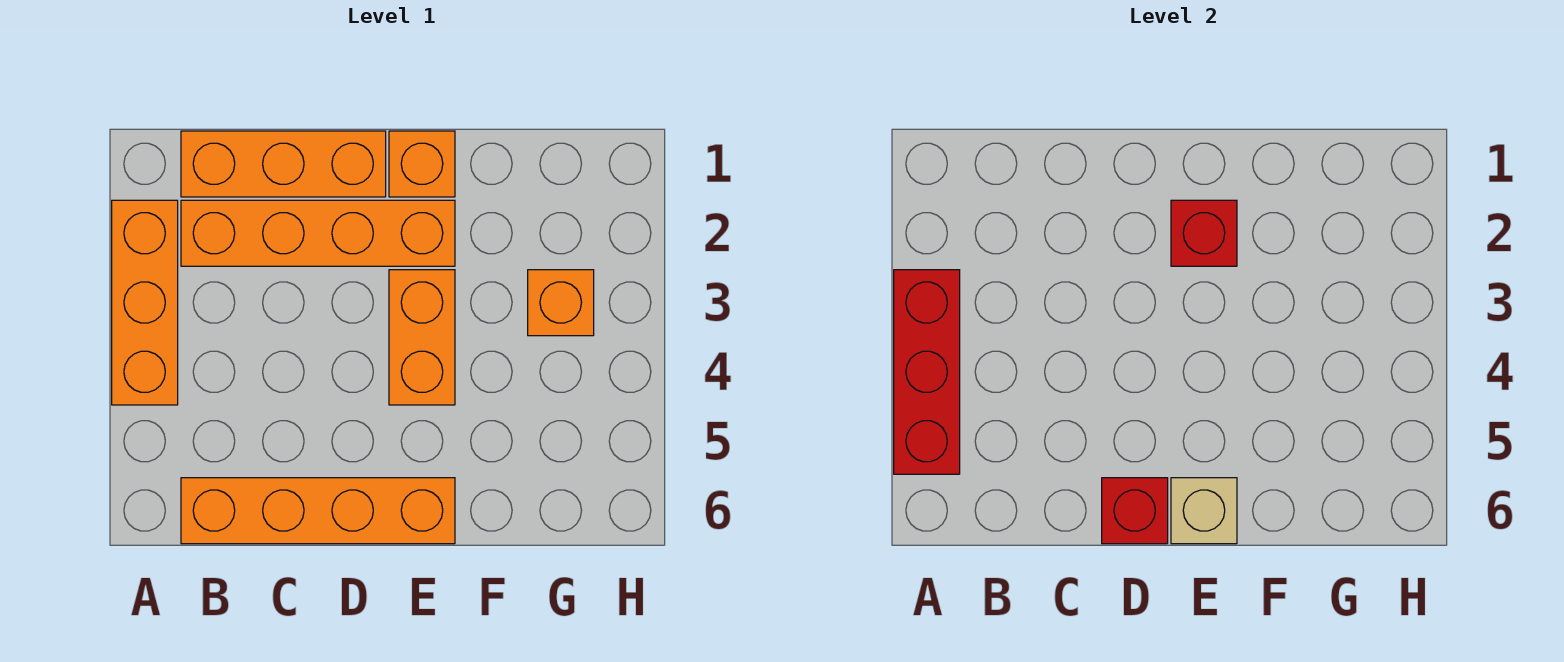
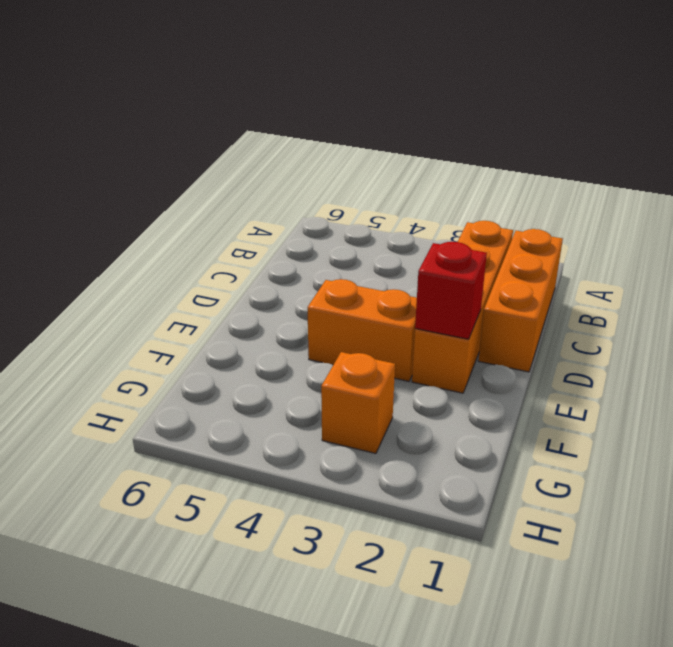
none -> orange 1x3 brick [112,200,178,405]
none -> orange 1x4 brick [181,478,455,544]

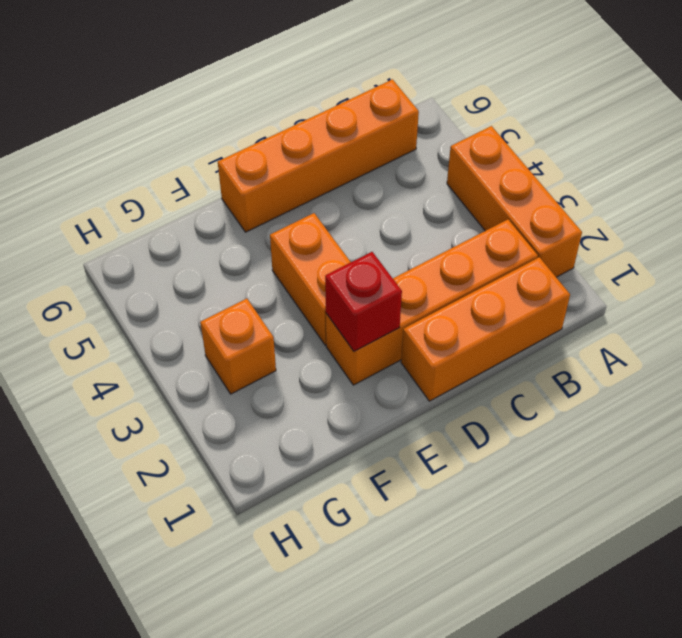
none -> orange 1x1 brick [389,131,455,197]
none -> red 1x3 brick [894,270,960,474]

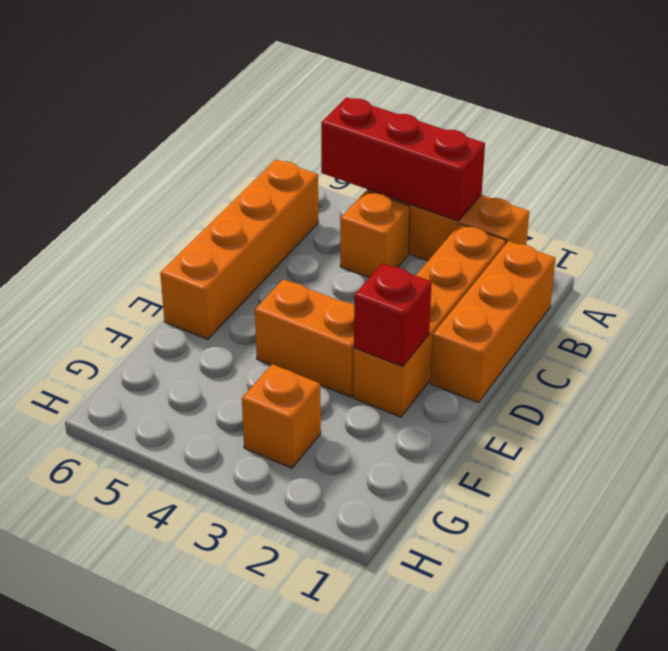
orange 1x1 brick [340,191,410,278] -> orange 1x1 brick moved to [389,131,455,197]
none -> red 1x1 brick [1102,478,1168,544]
none -> tan 1x1 brick [1171,478,1237,544]

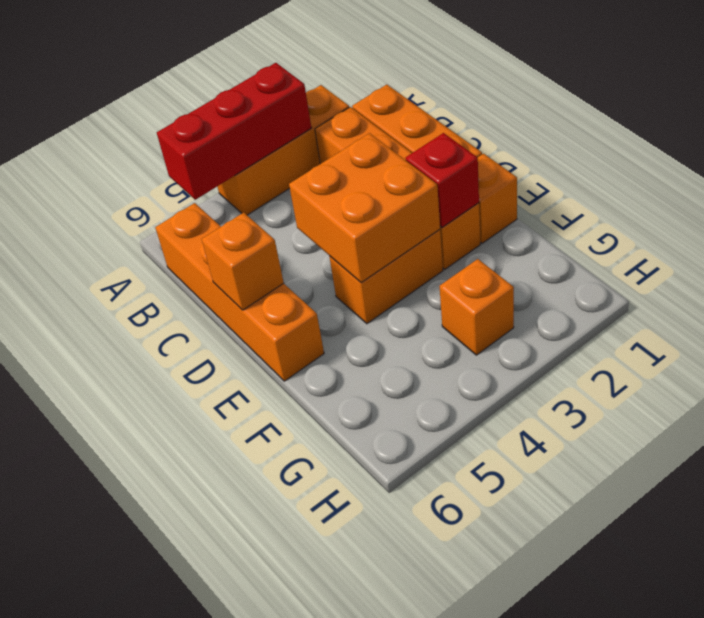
orange 2x2 brick [289,133,440,283] -> none
orange 1x1 brick [202,212,284,310] -> red 1x1 brick [1102,478,1168,544]
none -> tan 1x1 brick [1171,478,1237,544]

